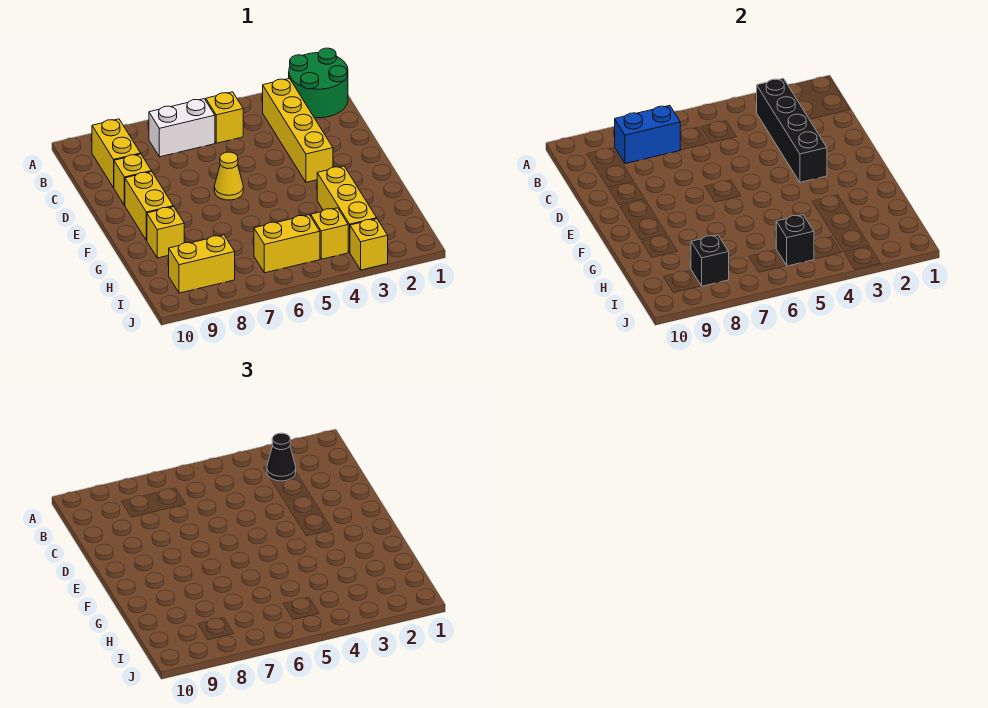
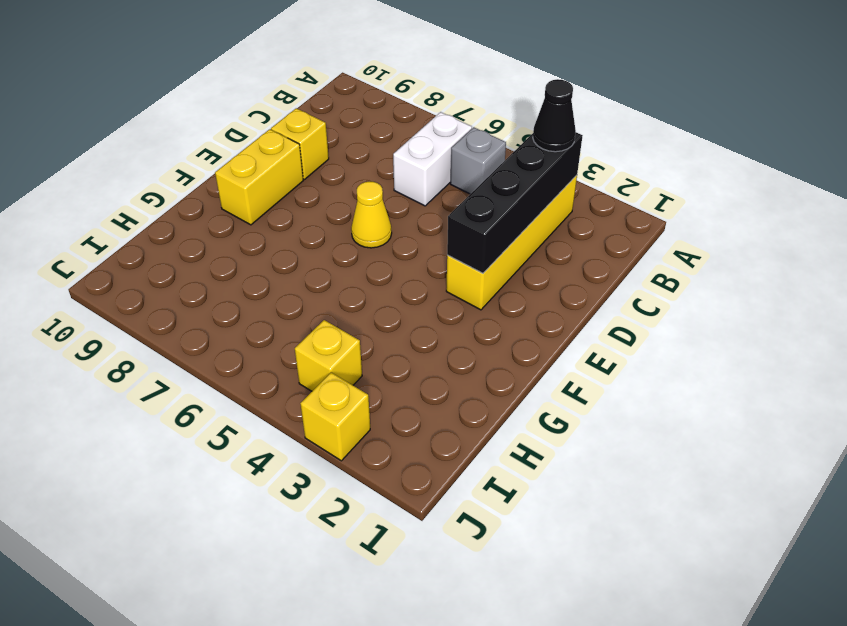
grey 1x1 brick [450,127,506,194] -> yellow 1x1 brick [206,92,243,143]
white 1x2 brick [393,112,472,206] -> white 1x2 brick turned to [149,99,215,157]
none -> green 2x2 round brick [289,48,348,118]
none -> yellow 1x2 brick [92,119,141,188]
none -> yellow 1x3 brick [317,166,377,252]

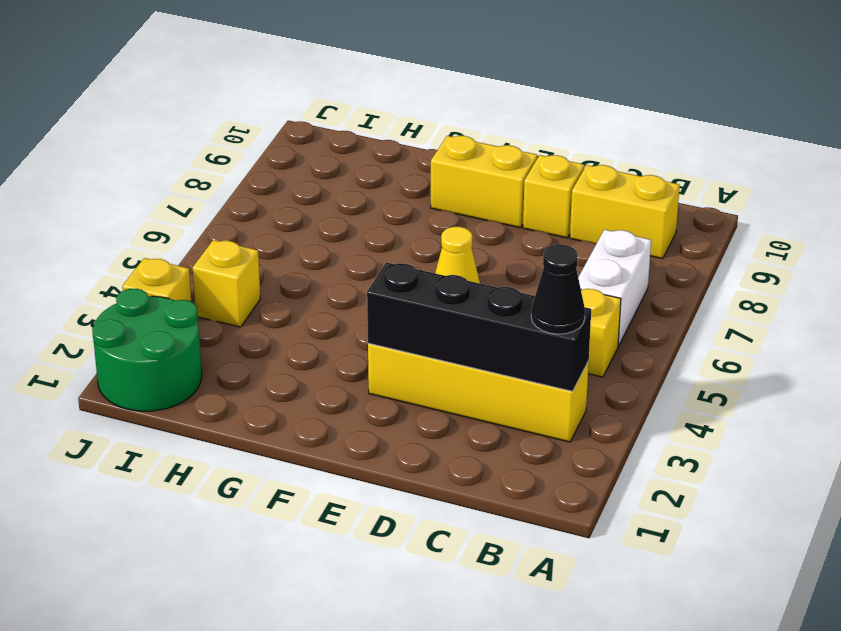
green 2x2 round brick [92,289,202,411] -> green 2x2 round brick moved to [289,48,348,118]
none -> yellow 1x3 brick [317,166,377,252]
none -> yellow 1x1 brick [147,207,184,258]
none -> yellow 1x2 brick [254,215,320,273]

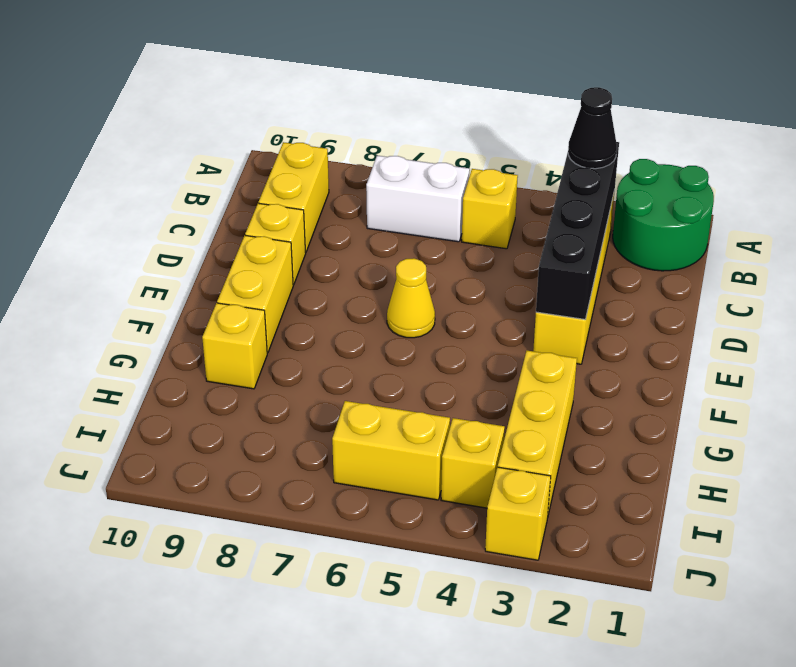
none -> yellow 1x2 brick [169,235,235,293]
none -> blue 1x2 brick [615,105,680,164]
none -> black 1x1 brick [776,215,814,266]

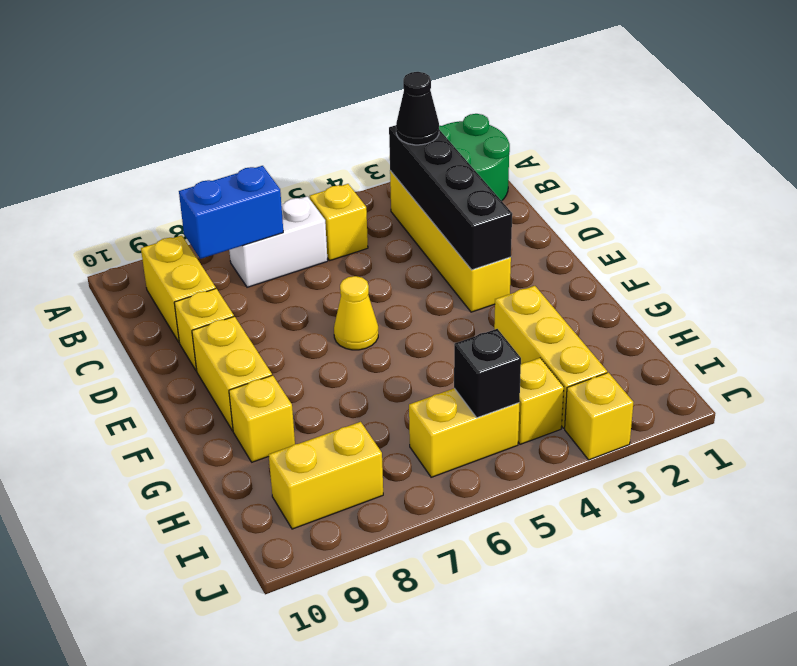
none -> black 1x1 brick [691,235,729,286]

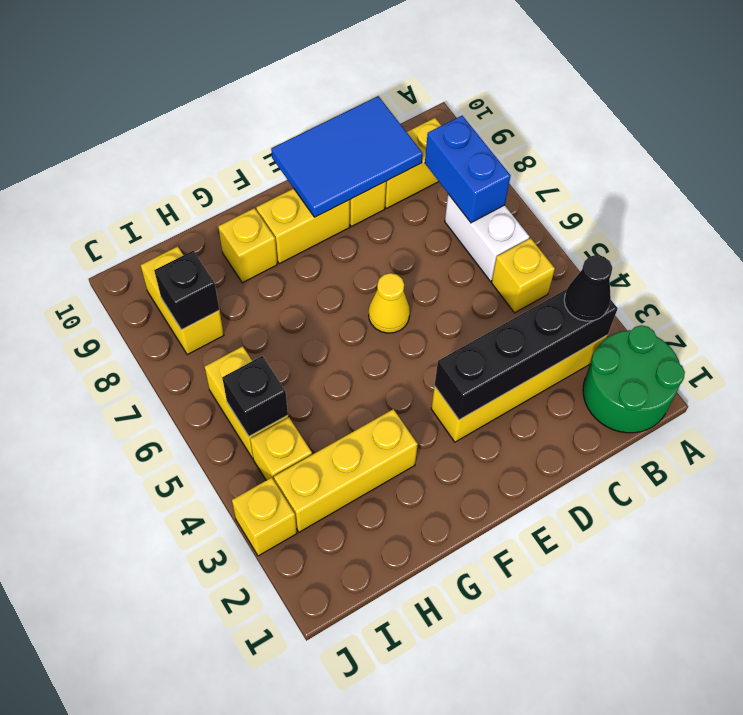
blue 2x3 tile [271,96,423,217] -> none

